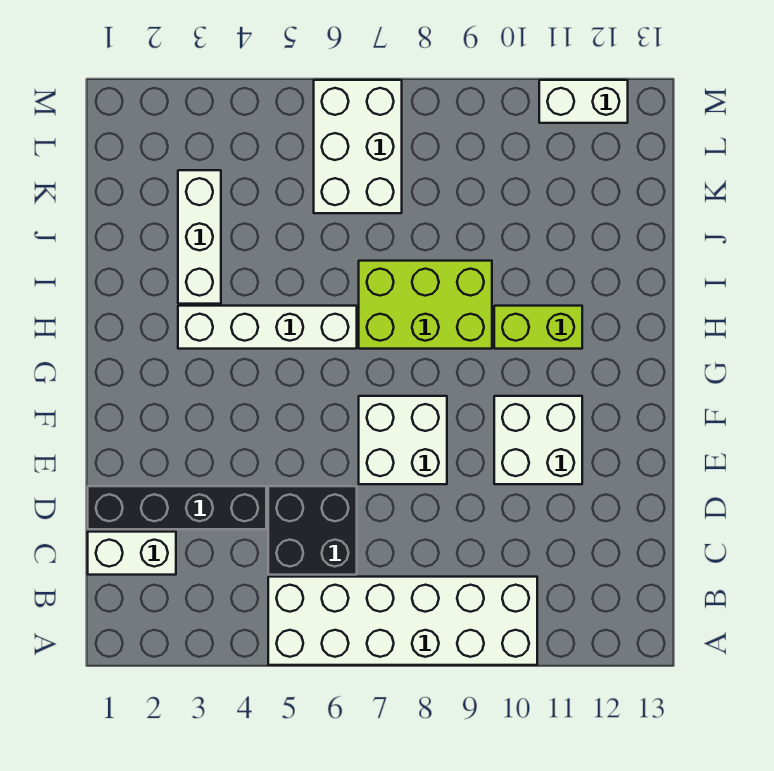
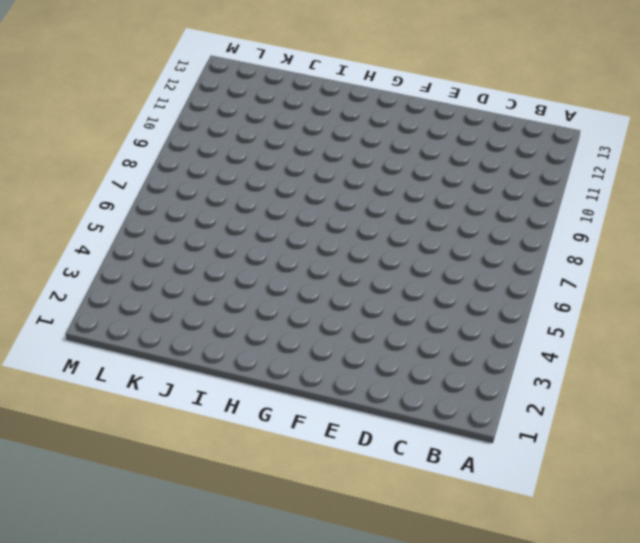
none -> white 2x6 brick [268,577,537,665]
none -> white 1x2 brick [88,532,176,575]
none -> black 2x2 brick [268,486,357,575]

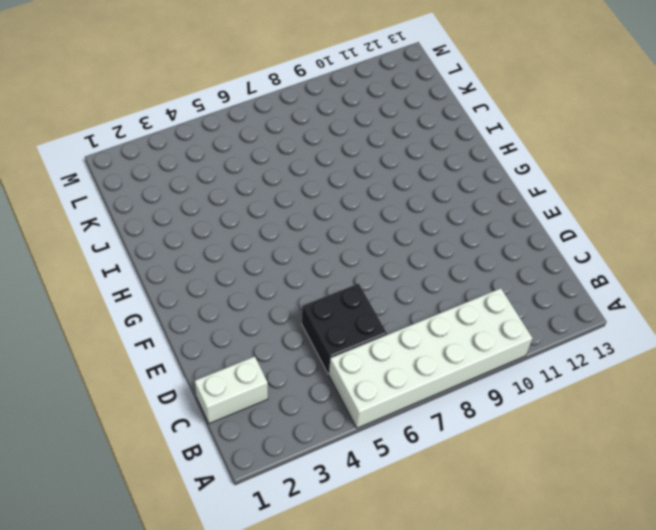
none -> black 1x4 brick [88,486,266,529]
none -> white 2x2 brick [359,396,447,484]
none -> white 2x2 brick [494,396,582,484]

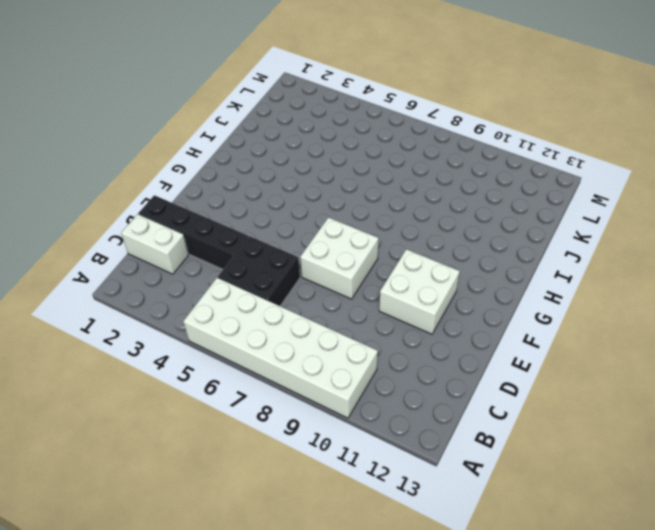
none -> white 1x4 brick [178,306,357,349]
none -> lime 2x3 brick [359,261,492,349]
none -> lime 1x2 brick [494,306,582,349]

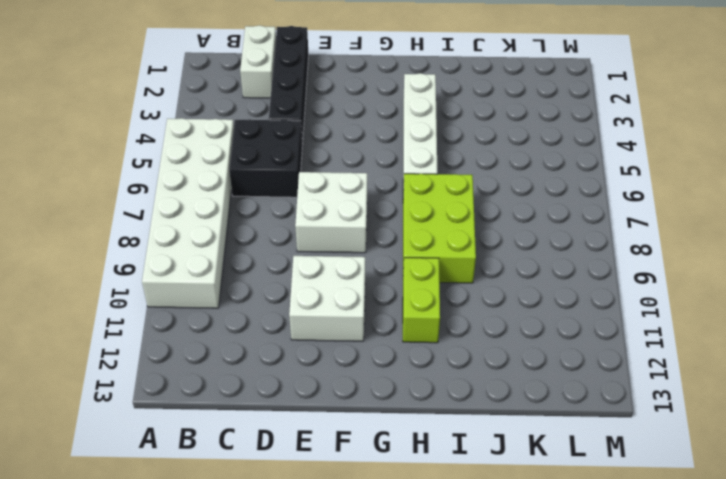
none -> white 1x3 brick [178,170,221,304]
none -> white 2x3 brick [314,80,402,213]
none -> white 1x2 brick [539,80,628,123]

